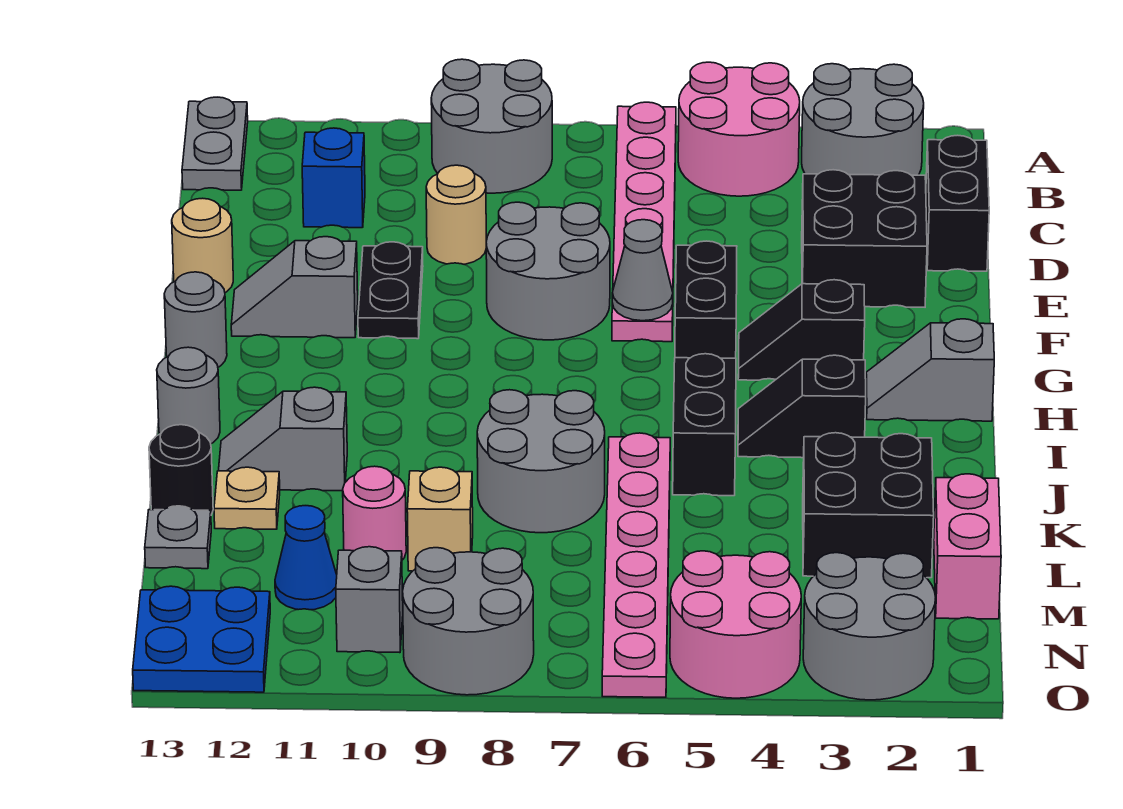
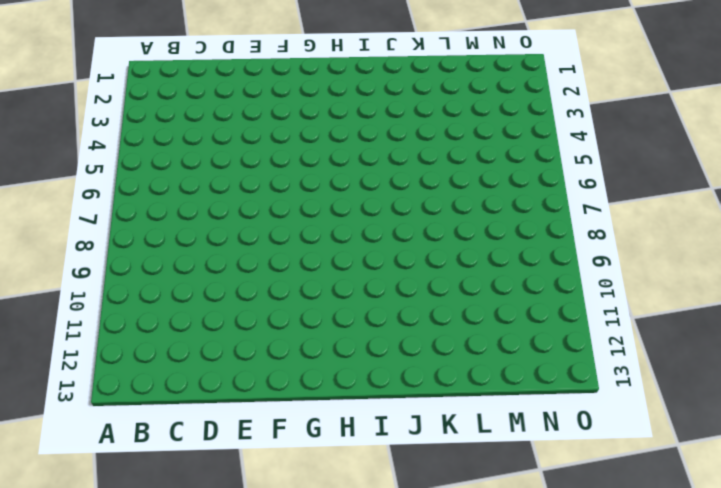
none -> grey 2x2 round brick [802,64,924,175]
none -> pink 2x2 round brick [678,62,800,196]
none -> pink 1x6 plate [612,102,676,342]
none -> grey 2x2 round brick [431,59,552,193]

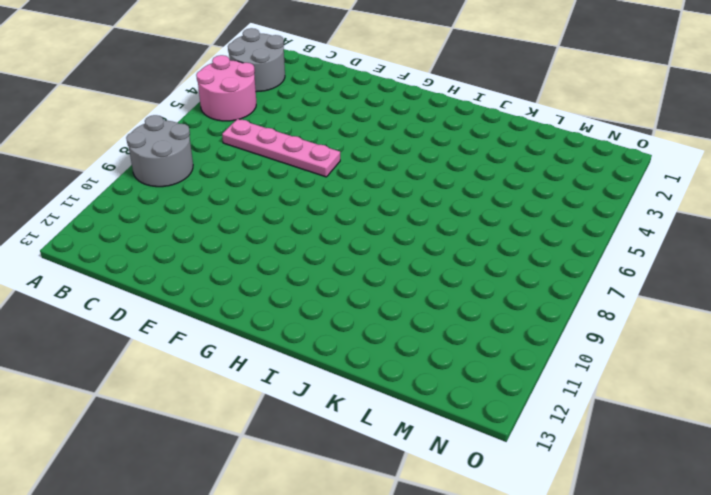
pink 1x4 plate [222,119,340,177] -> pink 1x6 plate [612,102,676,342]
none -> grey 1x2 plate [182,97,248,190]
none -> black 1x2 brick [926,135,989,271]
none -> blue 1x1 brick [302,128,365,228]
none -> black 2x2 brick [802,170,927,307]

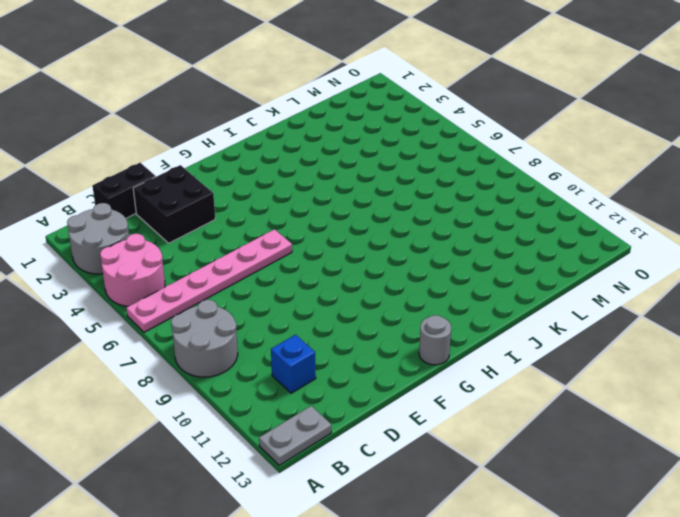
none -> tan 1x1 round brick [426,165,486,264]
none -> grey 2x2 round brick [486,202,610,340]
none -> black 1x2 plate [358,242,423,339]
none -> tan 1x1 round brick [172,198,233,293]

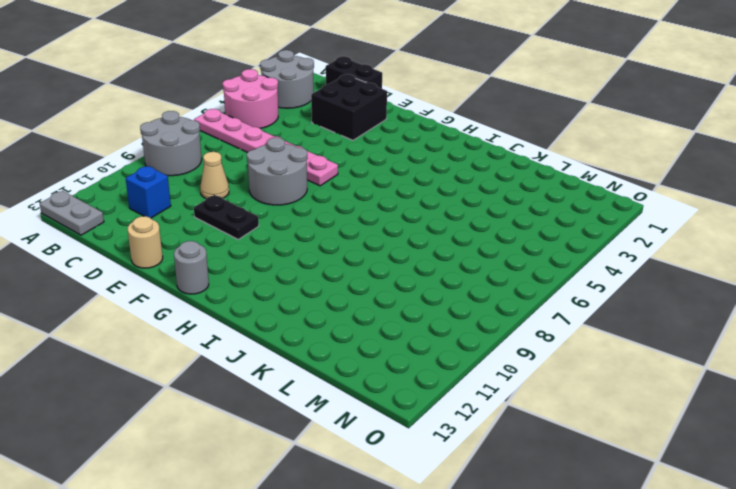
tan 1x1 cone [200,152,229,199] -> tan 1x1 round brick [426,165,486,264]
none -> black 1x2 brick [675,241,737,358]
none -> grey 1x2 slope [231,237,358,338]
none -> black 1x2 slope [738,280,865,380]
none -> grey 1x2 slope [866,319,994,421]

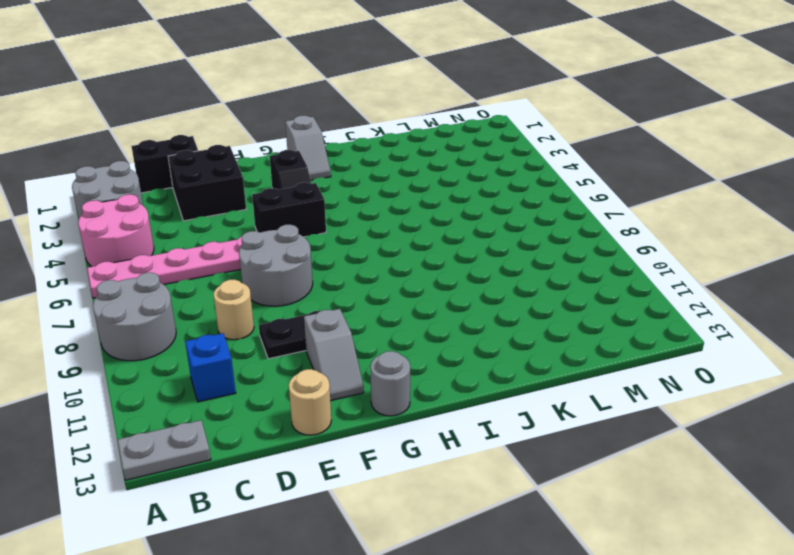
none -> black 1x2 slope [738,355,866,458]
none -> black 1x2 brick [673,354,736,496]
none -> grey 1x1 round brick [157,347,220,444]
none -> pink 1x6 plate [602,433,670,697]

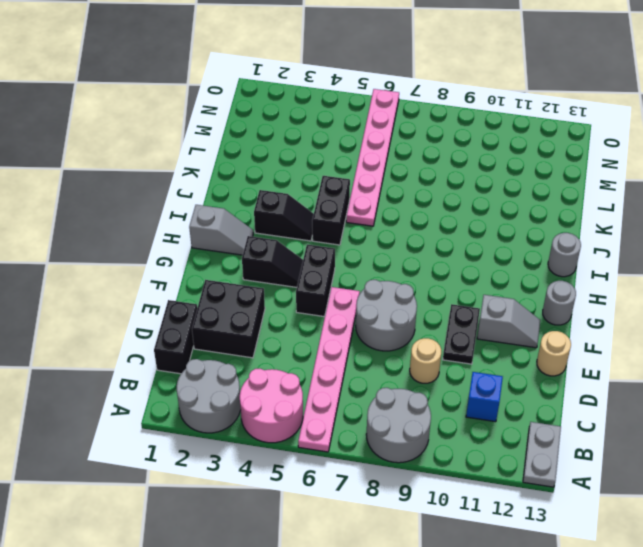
none -> grey 2x2 round brick [477,390,605,533]
none -> grey 1x2 slope [218,387,347,491]
none -> black 2x2 brick [803,433,934,578]
none -> tan 1x1 plate [214,467,280,529]

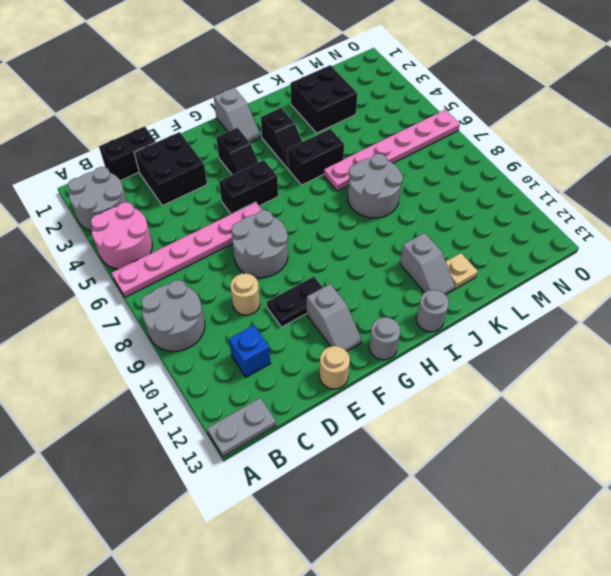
none -> black 1x1 round brick [149,425,213,515]
none -> pink 1x2 brick [934,474,1001,619]
none -> tan 1x1 brick [407,467,473,571]
none -> pink 1x1 round brick [343,466,406,560]

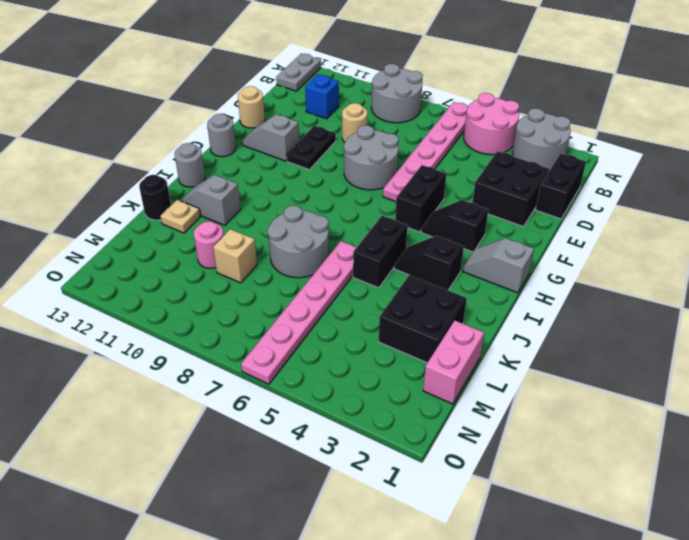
none -> grey 1x1 plate [145,506,211,569]
none -> blue 1x1 cone [275,506,337,610]
none -> grey 2x2 round brick [803,553,936,700]
none -> pink 2x2 round brick [670,551,801,698]

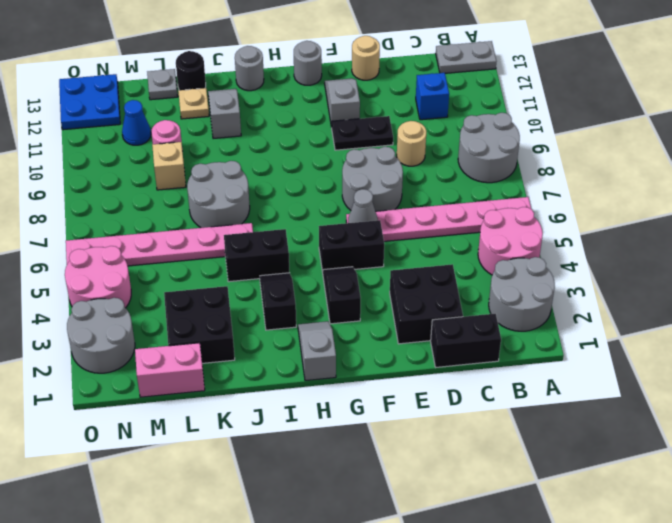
none -> grey 2x2 round brick [403,548,534,695]
none -> grey 1x1 brick [336,547,403,653]

